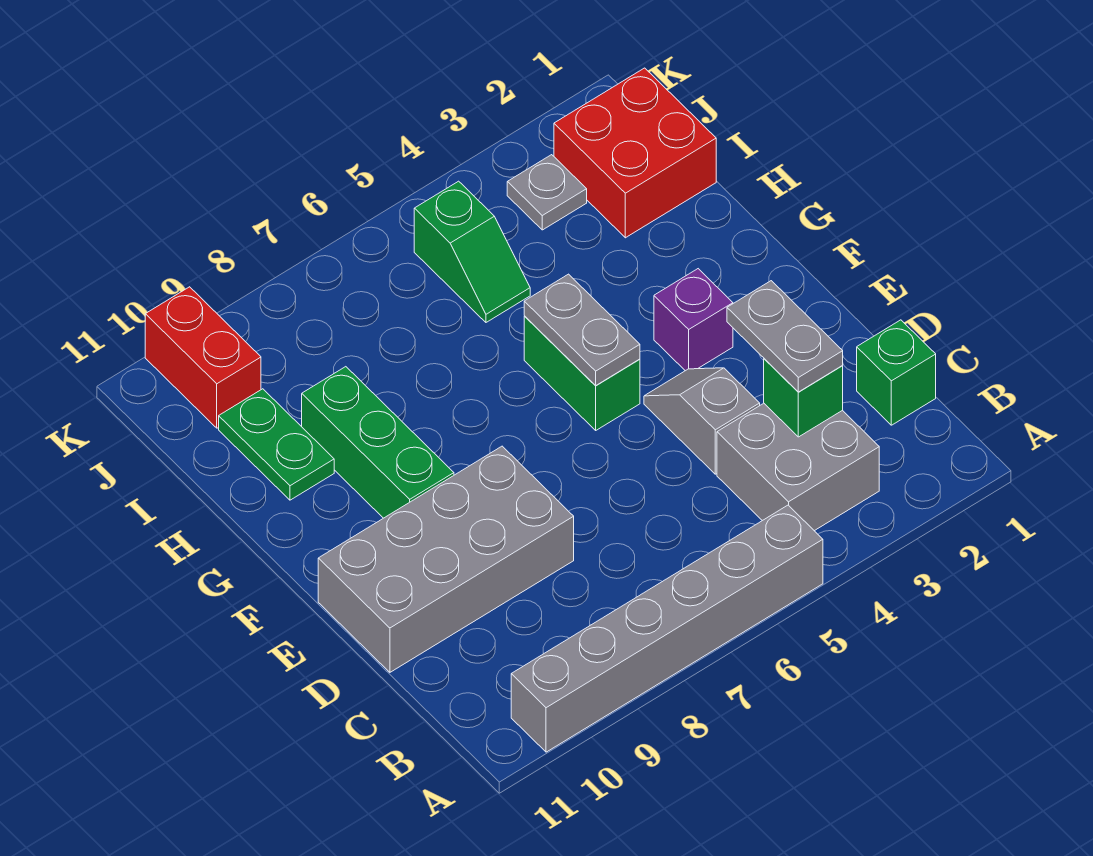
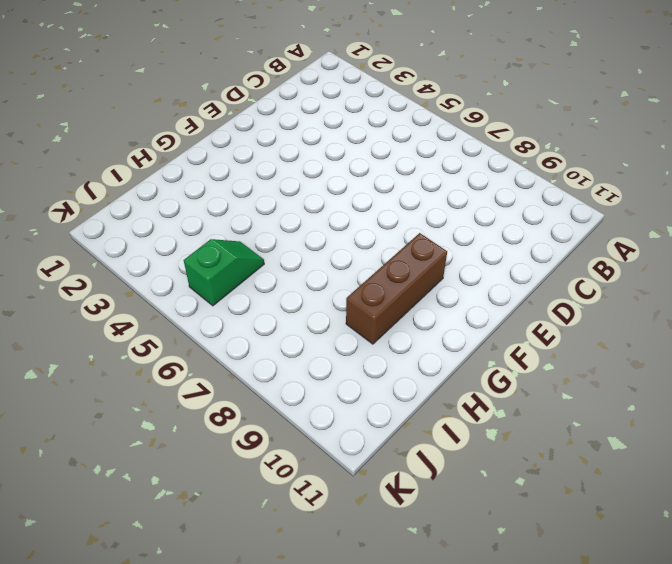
brown 1x3 brick [346,233,447,344] -> green 1x3 brick [302,367,454,518]
none -> grey 1x6 brick [511,505,823,752]
none -> grey 2x2 brick [717,403,879,531]
none -> green 1x1 brick [857,320,936,425]

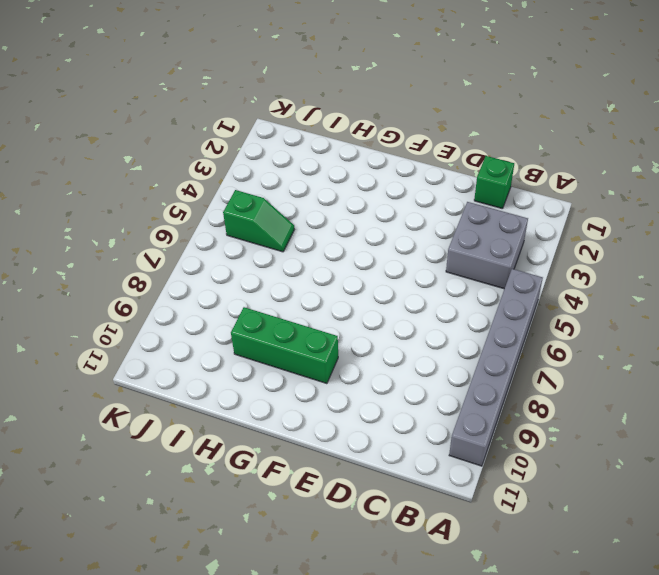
none -> grey 1x2 slope [644,368,760,474]
none -> grey 2x4 brick [318,446,574,672]
none -> purple 1x1 brick [654,269,733,371]

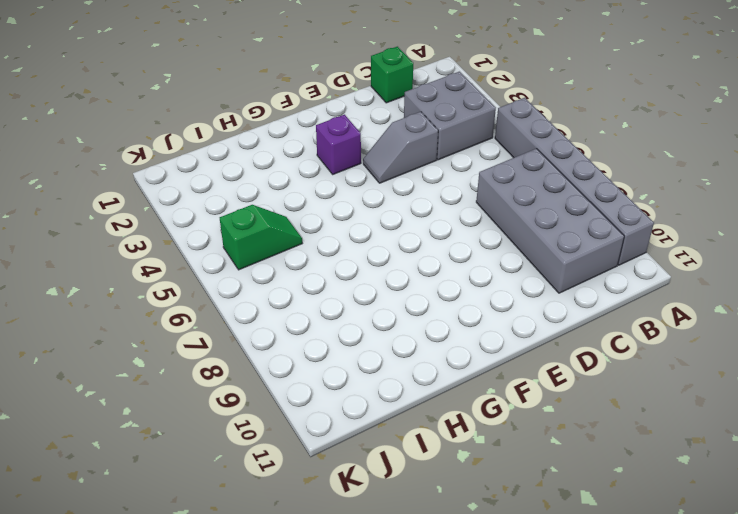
grey 2x4 brick [476,149,624,293] -> grey 2x4 brick moved to [318,446,574,672]
none -> green 1x2 brick [524,316,640,430]
none -> green 1x3 brick [302,367,454,518]
none -> green 1x2 plate [219,389,334,500]

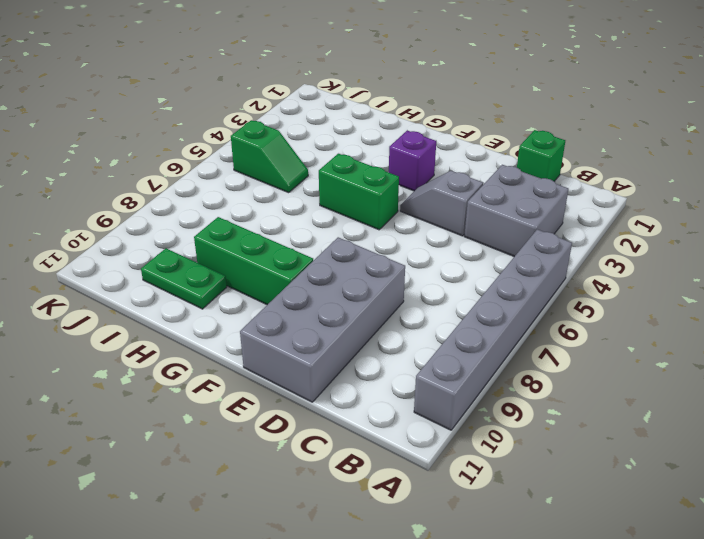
none -> red 2x2 brick [554,68,716,238]
none -> grey 1x1 plate [507,155,587,230]
none -> red 1x2 brick [145,287,261,428]

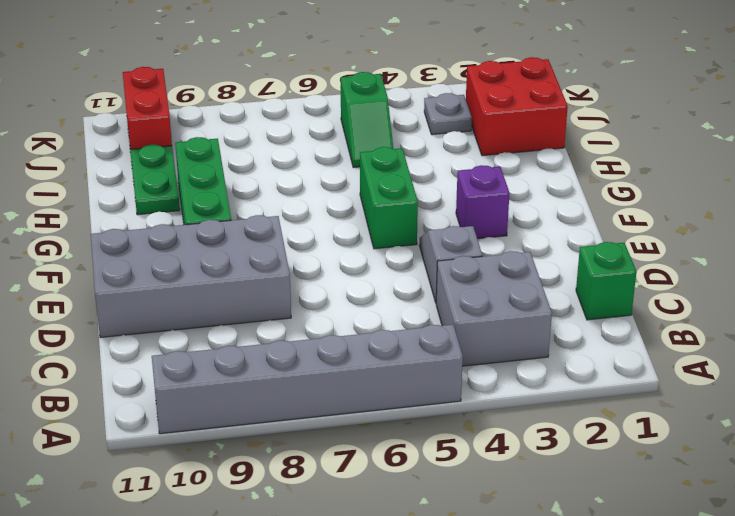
none -> green 1x1 brick [764,359,843,437]
none -> grey 1x2 plate [524,274,640,386]
none -> grey 1x2 plate [727,281,843,392]

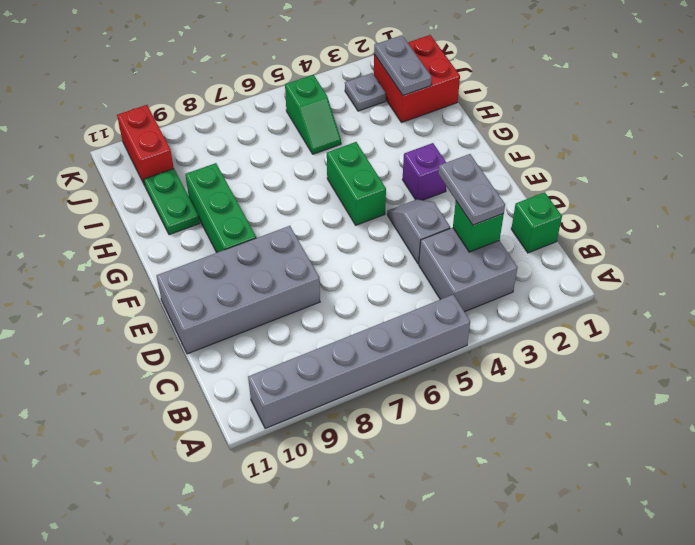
grey 1x2 plate [374,35,432,95] -> grey 1x2 plate moved to [524,274,640,386]

